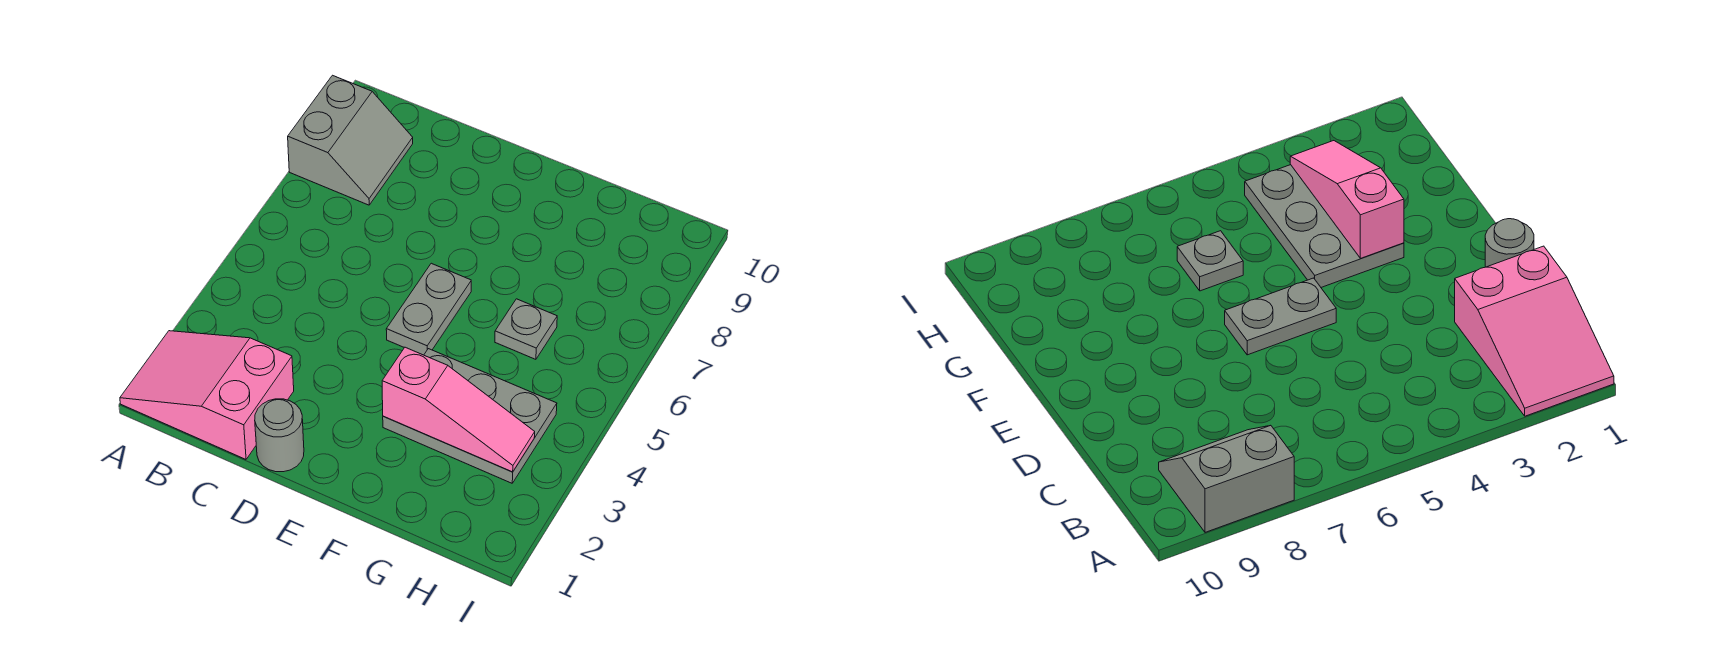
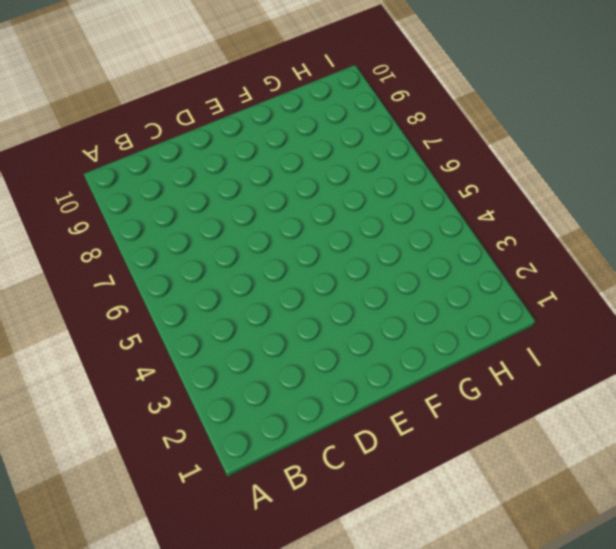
none -> pink 2x3 slope [120,331,294,459]
none -> grey 2x2 slope [288,75,413,205]

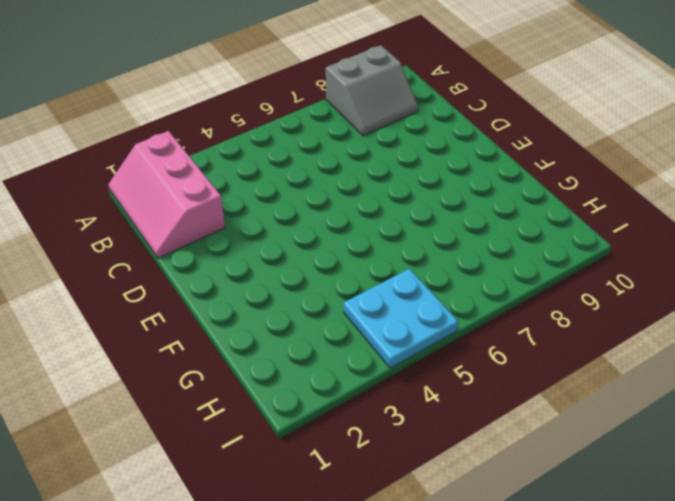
pink 2x3 slope [108,131,225,258] -> pink 2x3 slope turned to [120,331,294,459]
cyan 2x2 plate [344,269,458,368] -> grey 2x3 plate [383,349,557,483]
none -> grey 1x1 round brick [255,399,304,472]
none -> grey 1x2 plate [386,263,471,355]

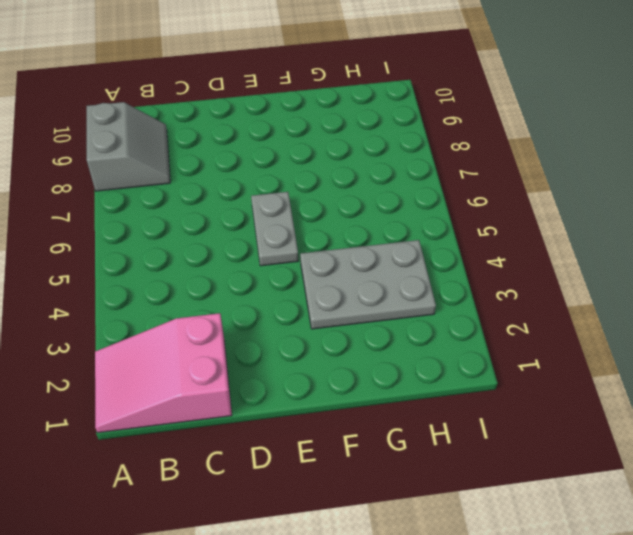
none -> grey 1x1 round brick [255,399,304,472]
none -> grey 1x1 plate [495,299,557,359]

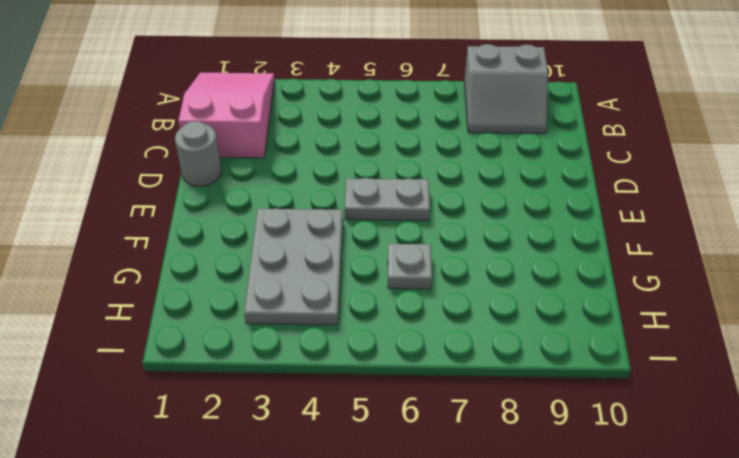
none -> pink 1x3 slope [382,347,535,472]

